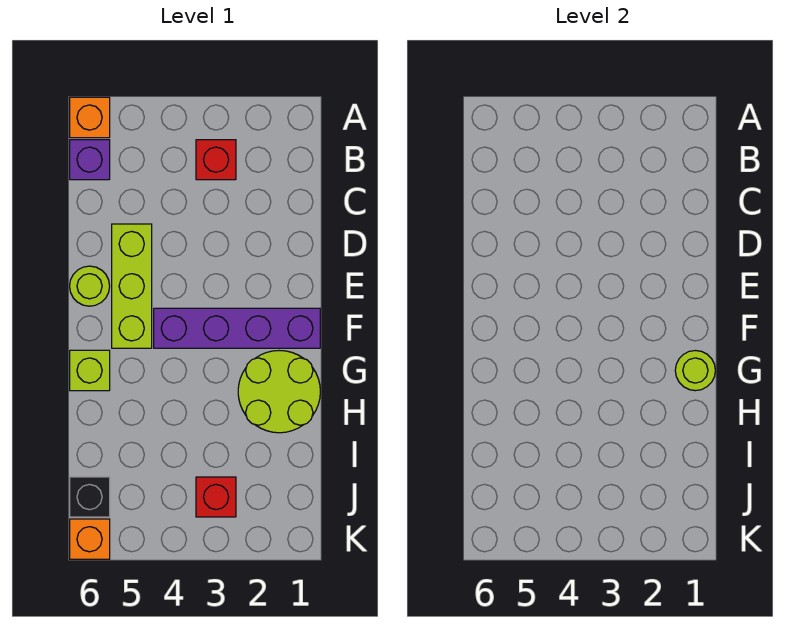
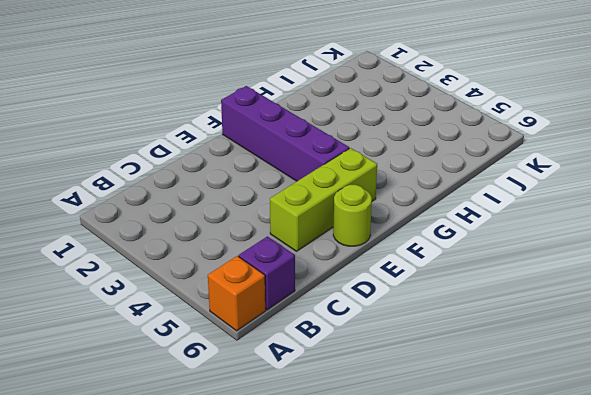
none -> red 1x1 brick [196,140,236,180]
none -> lime 2x2 round brick [238,350,320,433]
none -> lime 1x1 brick [70,350,110,391]

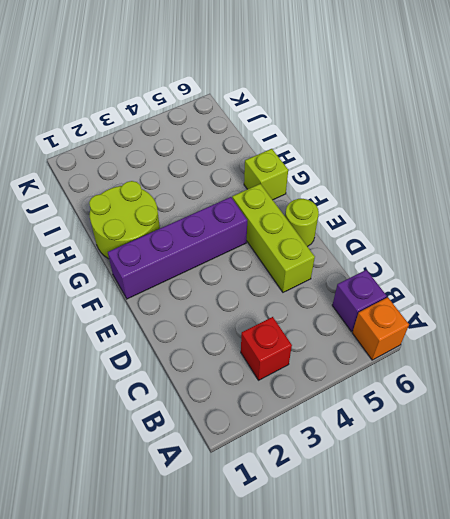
none -> red 1x1 brick [196,477,236,517]
none -> black 1x1 brick [70,477,110,517]
none -> orange 1x1 brick [70,519,110,559]

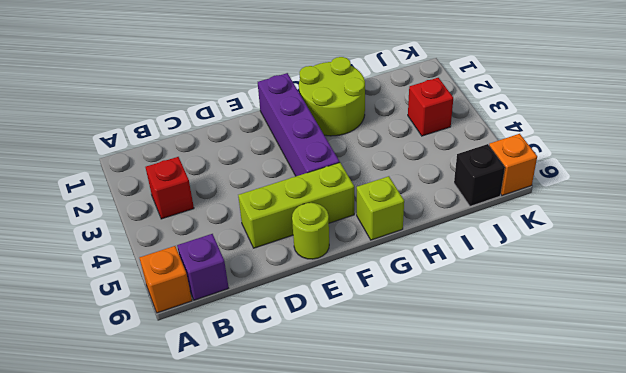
none -> lime 1x1 round brick [675,351,715,391]

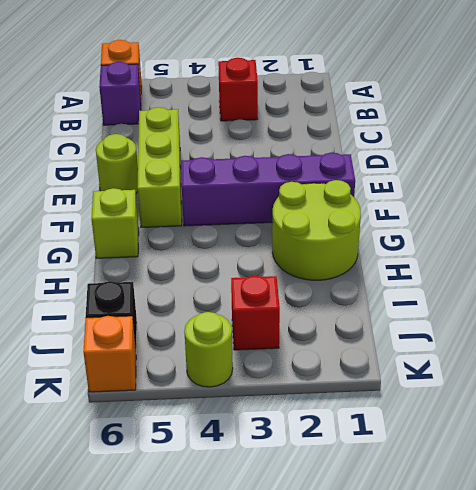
lime 1x1 round brick [184,312,233,387] -> lime 1x1 round brick moved to [675,351,715,391]

